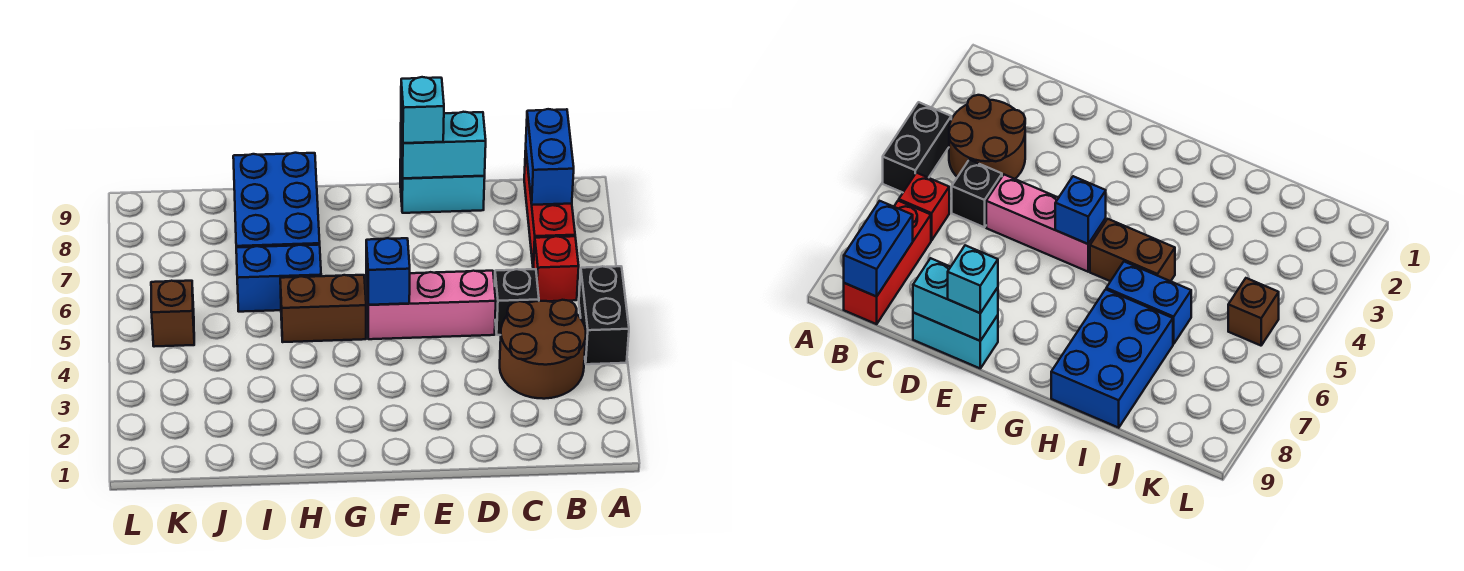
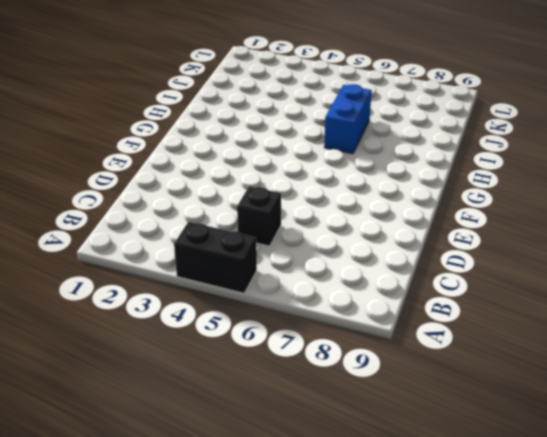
none -> brown 2x2 round brick [500,300,586,399]
none -> red 1x1 brick [533,236,579,301]
none -> red 1x3 brick [524,150,575,267]

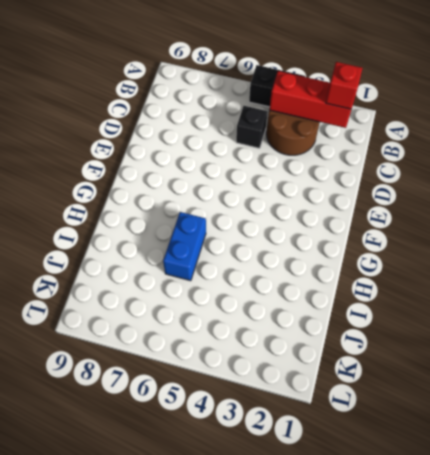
red 1x3 brick [269,71,351,128] -> red 1x3 brick moved to [524,150,575,267]
red 1x1 brick [326,62,362,109] -> red 1x1 brick moved to [533,236,579,301]
none -> pink 1x3 brick [366,271,496,339]
none -> cyan 1x2 brick [400,159,485,213]
none -> brown 1x2 brick [280,275,366,342]

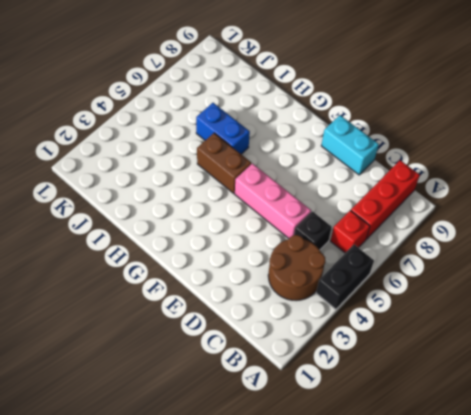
none -> blue 2x3 brick [233,153,320,248]
none -> brown 1x1 brick [151,281,194,347]
none -> blue 1x2 brick [526,109,574,205]

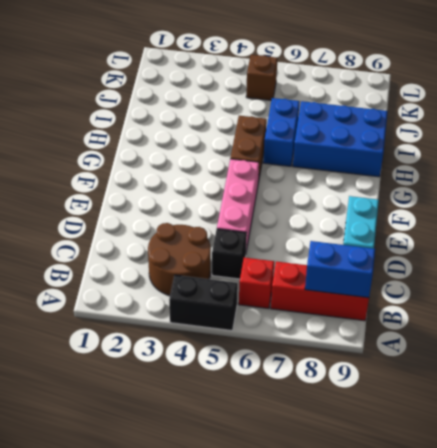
none -> cyan 1x2 brick [401,112,486,178]
none -> blue 1x1 brick [366,238,410,305]
none -> cyan 1x1 brick [401,77,444,143]

